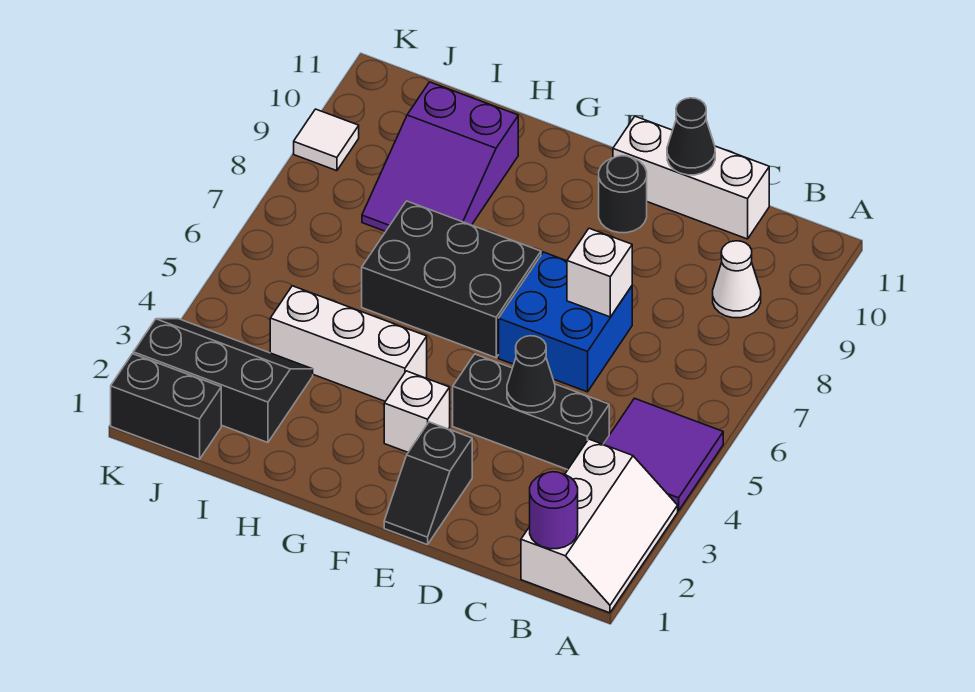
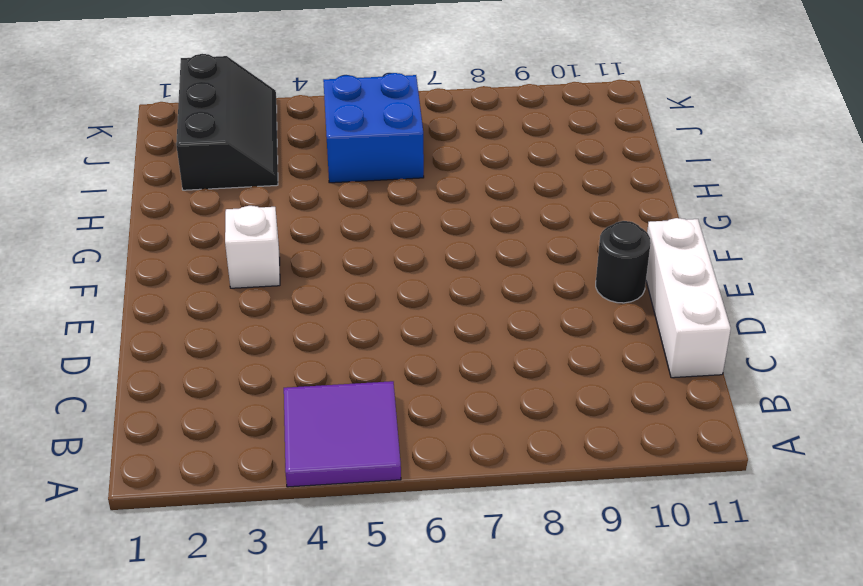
blue 2x2 brick [323,73,424,183] -> blue 2x2 brick moved to [499,252,632,392]
none -> white 2x3 slope [521,439,678,613]
none -> white 1x1 cone [713,241,761,318]
none -> black 1x3 brick [453,354,609,470]

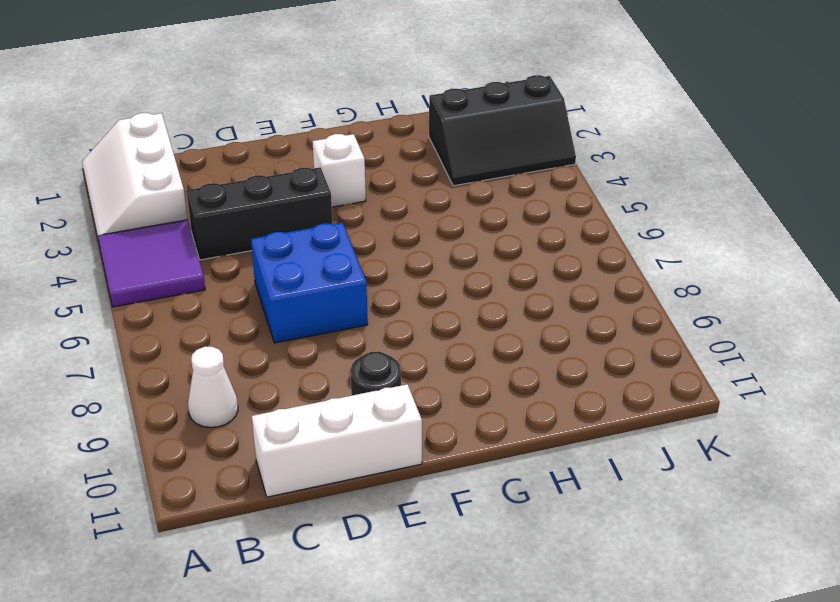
none -> black 1x2 slope [384,422,472,545]
none -> black 2x3 brick [362,201,541,358]
none -> white 1x3 brick [270,286,427,401]

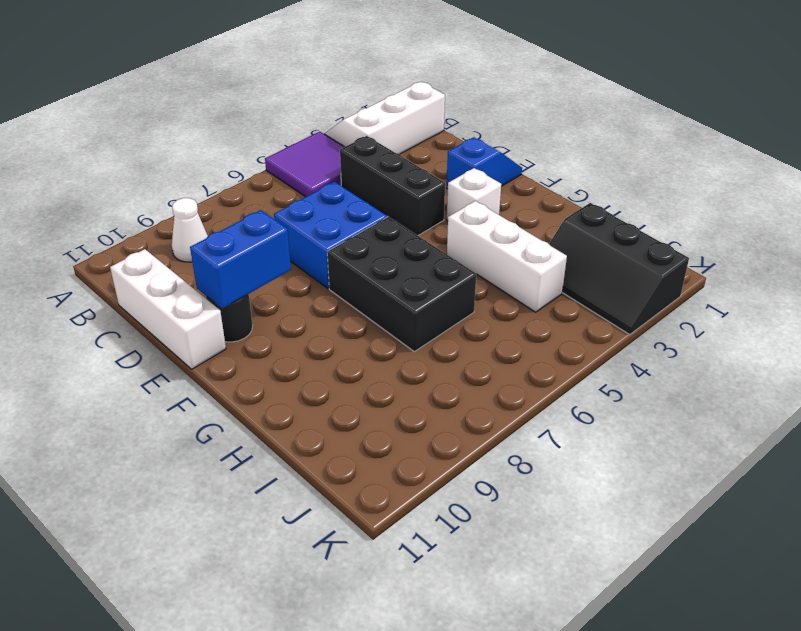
blue 1x2 slope [447,137,522,189] -> black 1x2 slope [384,422,472,545]
blue 1x2 brick [190,210,291,309] -> none
none -> purple 2x3 slope [362,82,518,231]
none -> black 1x2 brick [111,354,221,459]
none -> white 1x1 tile [294,109,359,171]

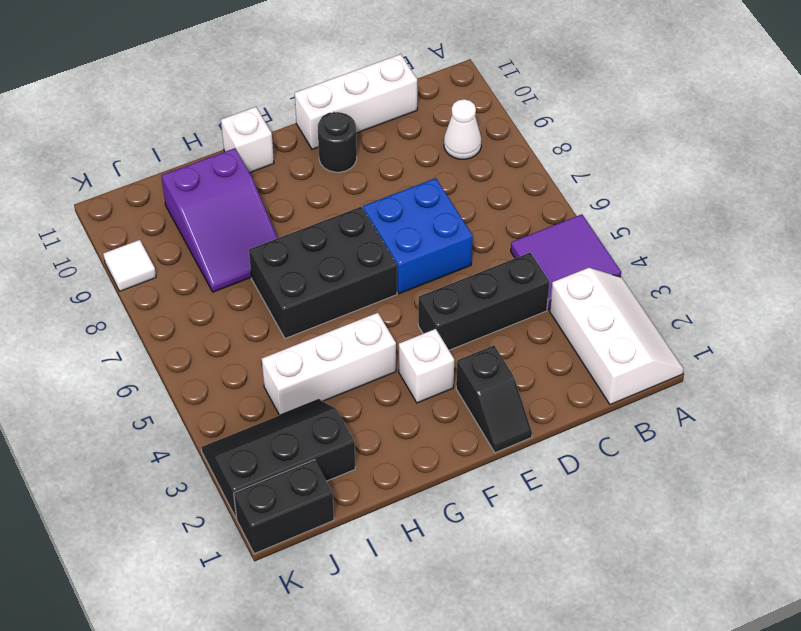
white 1x1 brick [221,107,274,173] -> white 1x1 brick moved to [567,228,632,317]
none -> purple 1x1 round brick [530,472,578,549]
none -> black 1x1 cone [507,336,555,413]
none -> black 1x1 cone [667,98,715,175]

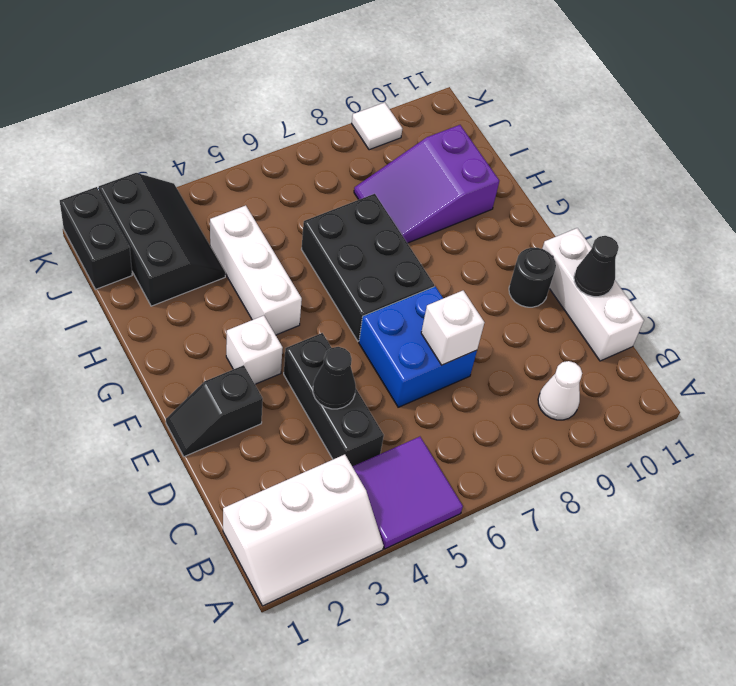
none -> purple 1x1 round brick [530,472,578,549]

